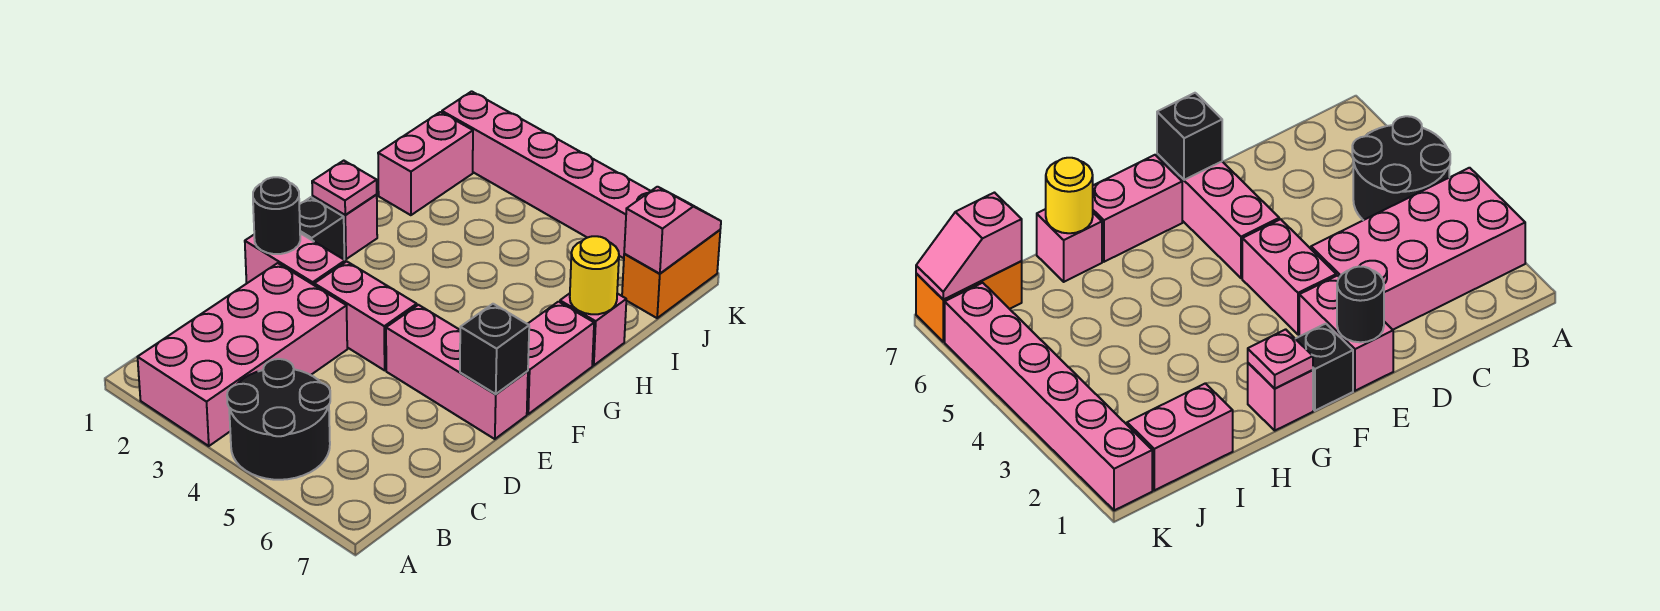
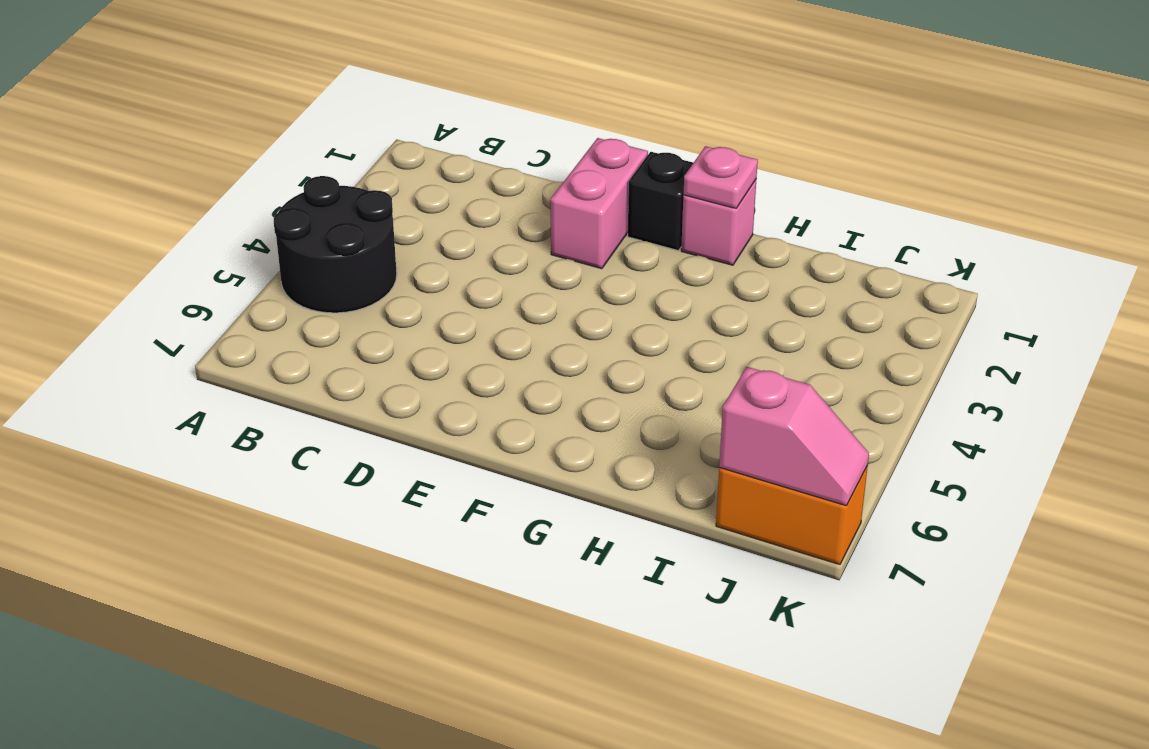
none -> pink 2x4 brick [138,263,347,446]
none -> pink 1x2 brick [314,262,417,370]
none -> pink 1x3 brick [386,305,528,439]

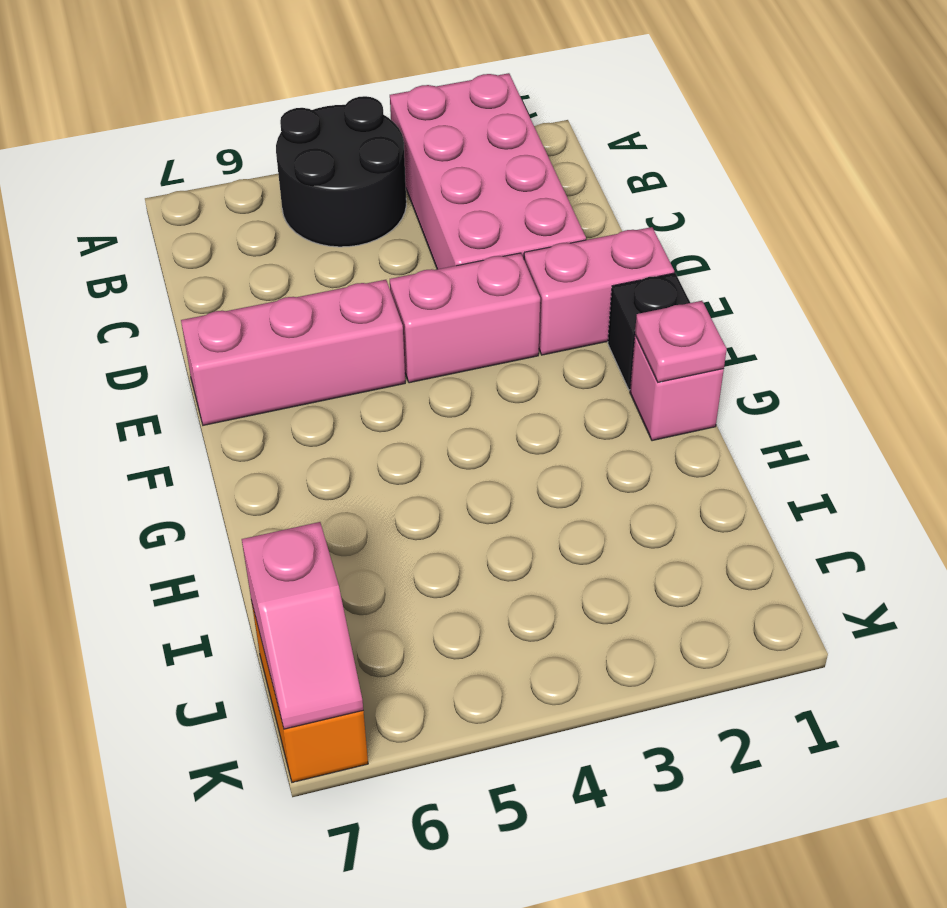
none -> pink 1x2 brick [527,302,594,414]
none -> pink 1x1 brick [560,293,626,365]
none -> pink 1x2 brick [378,112,473,215]

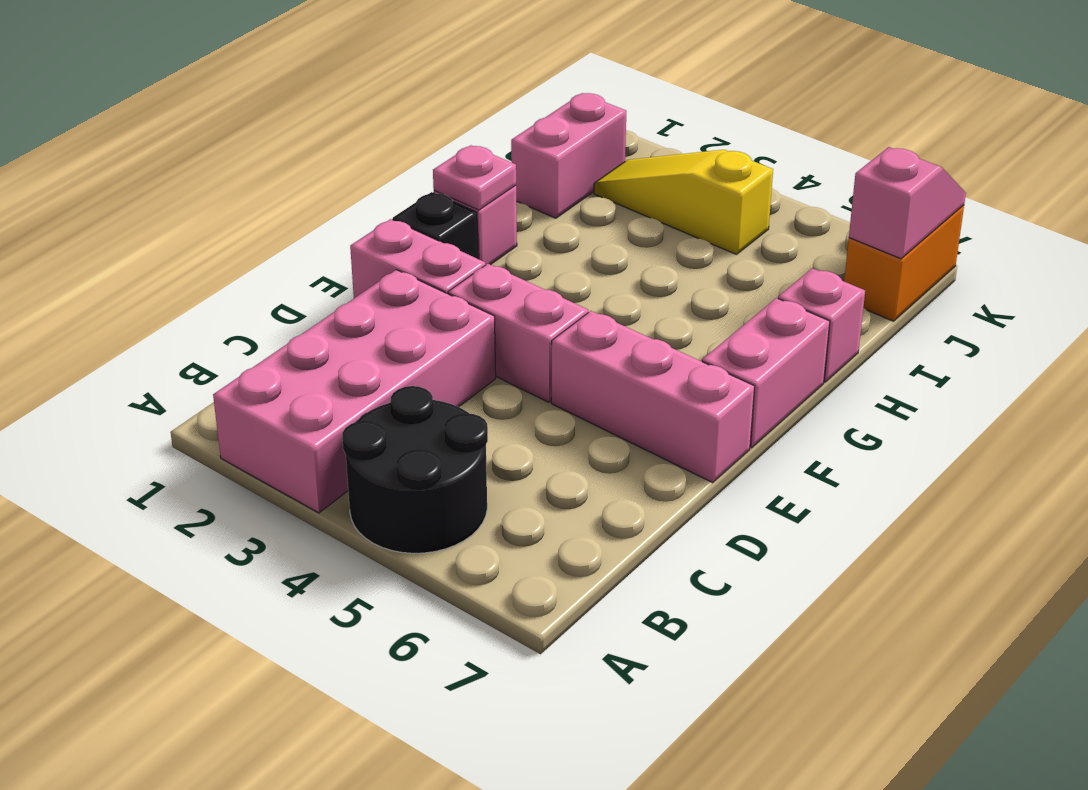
yellow 1x3 slope [594,150,773,254] -> none
none -> pink 1x6 brick [442,91,650,258]
none -> black 1x1 round brick [253,177,300,254]
none -> black 1x1 brick [460,304,529,394]

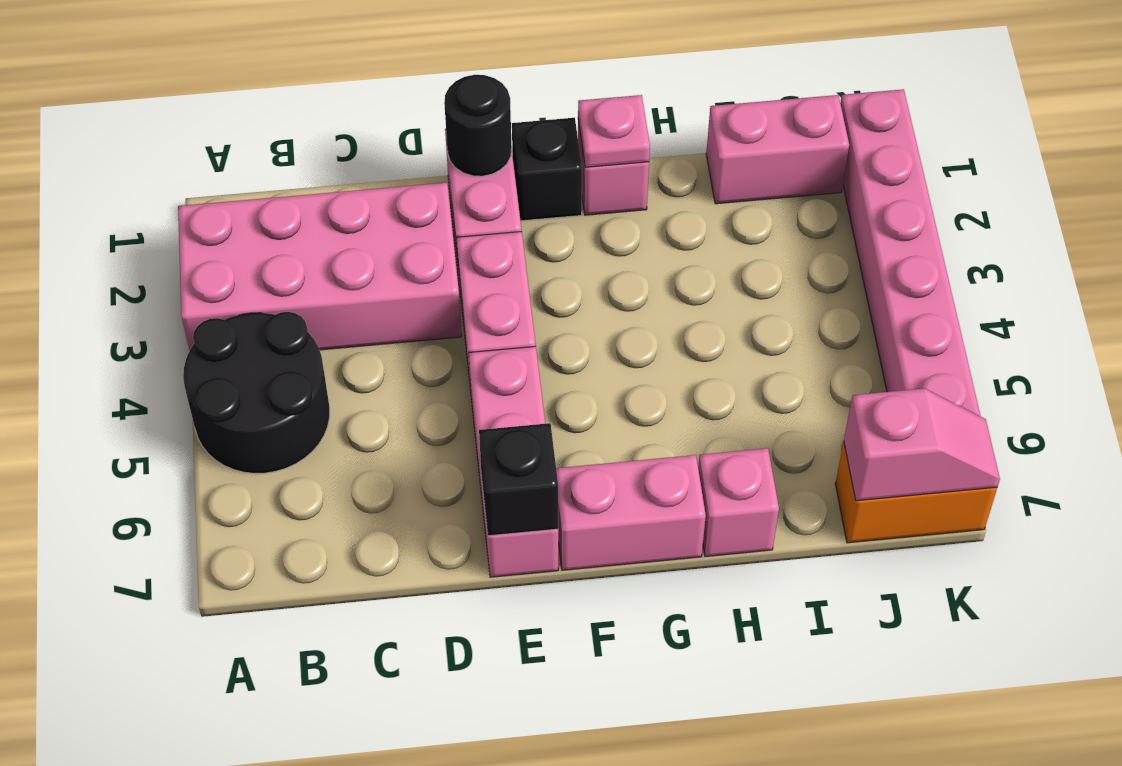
none -> yellow 1x1 round brick [570,236,619,314]

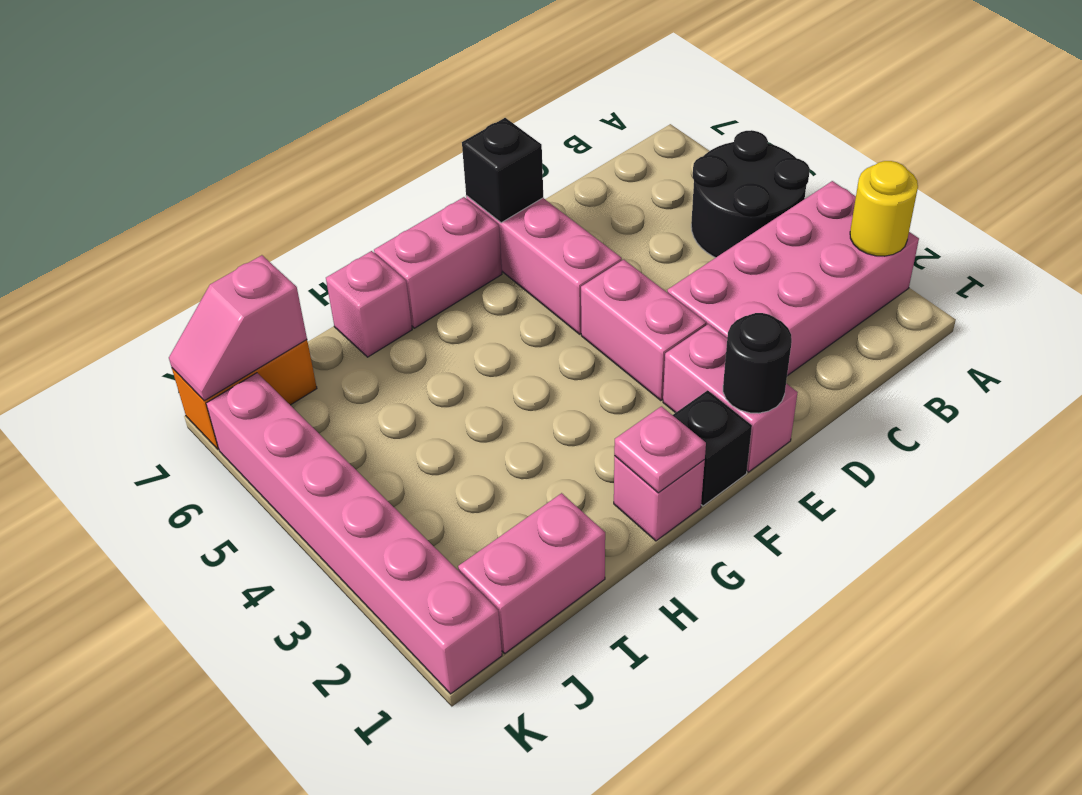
yellow 1x1 round brick [850,161,918,256] -> yellow 1x1 round brick moved to [570,236,619,314]

